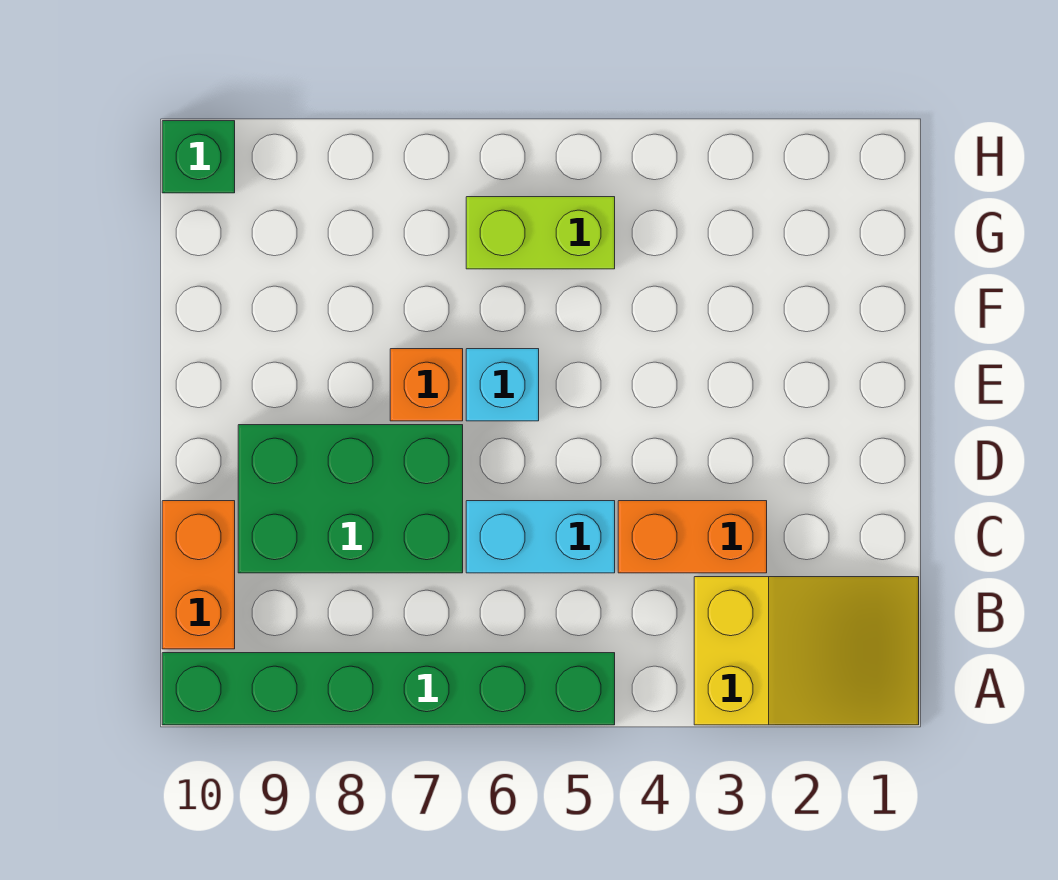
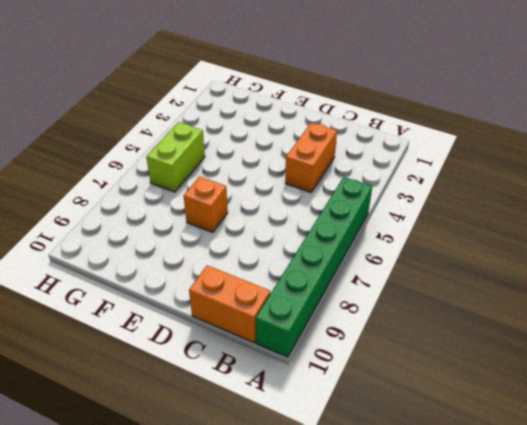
none -> yellow 2x3 slope [694,577,919,725]
none -> cyan 1x2 brick [466,501,615,573]

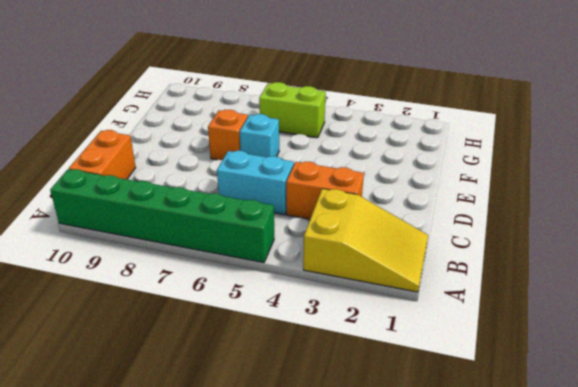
none -> green 2x3 brick [238,425,463,573]
none -> green 1x1 brick [162,121,235,193]

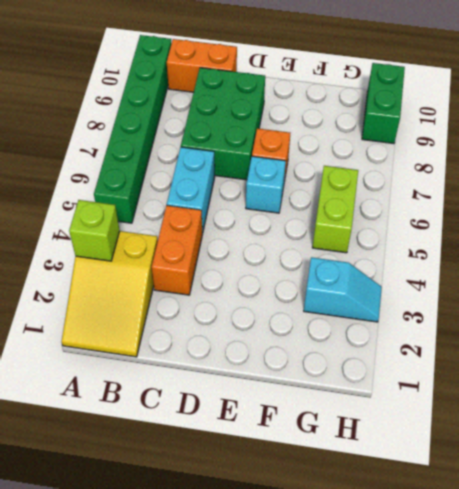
lime 1x1 brick [69,200,120,261] -> none
cyan 1x2 slope [304,257,382,322] -> none
green 1x2 brick [362,63,405,144] -> green 1x1 brick [162,121,235,193]

